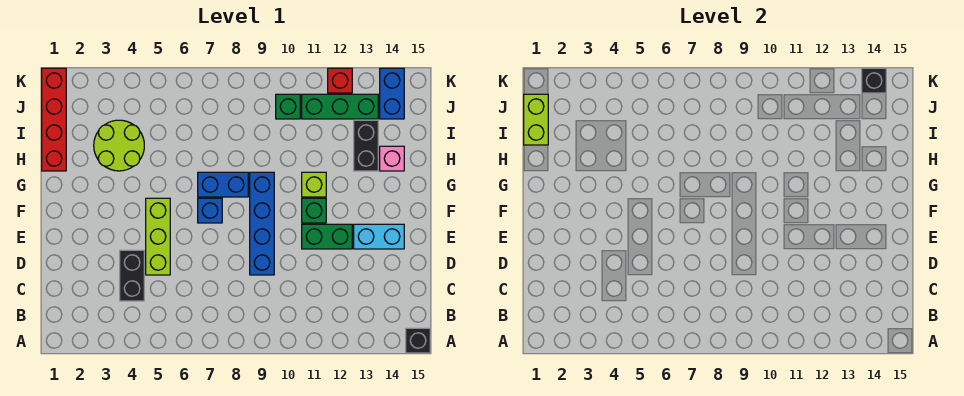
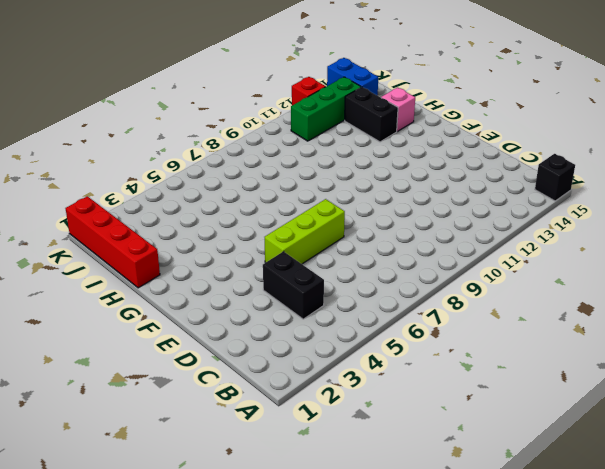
lime 1x3 brick [265,199,345,264] -> lime 1x3 brick turned to [146,198,170,275]
none -> blue 1x4 brick [250,172,274,275]
none -> green 1x2 brick [302,224,352,249]
none -> cyan 1x2 brick [354,224,404,249]

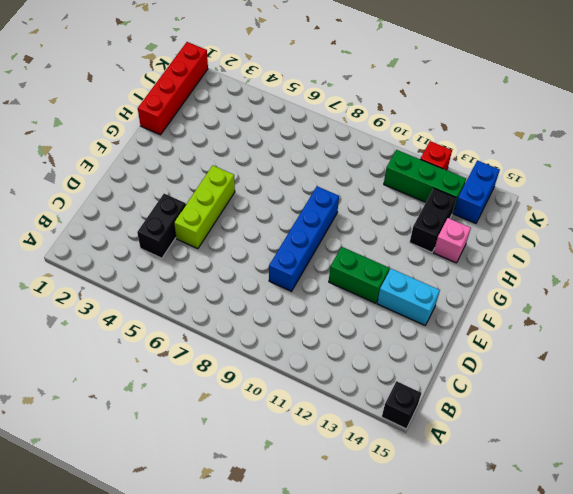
none -> blue 1x1 brick [198,198,222,223]
none -> green 1x1 brick [302,198,326,223]
none -> blue 1x2 brick [198,172,248,197]

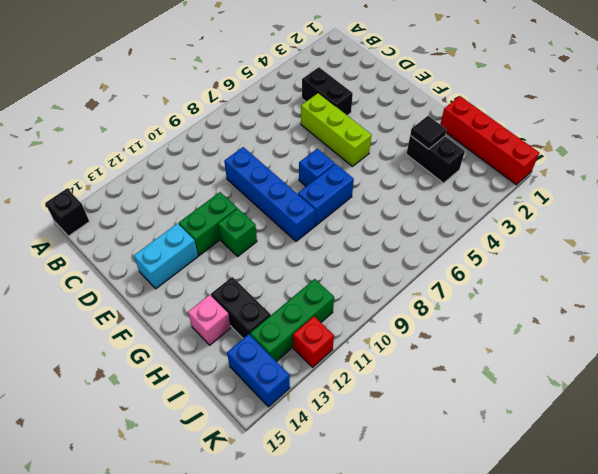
black 1x2 brick [407,136,465,183] -> lime 2x2 round brick [94,120,144,171]
black 1x1 tile [410,116,447,149] -> none
none -> lime 1x1 brick [302,172,326,197]
none -> green 1x1 brick [276,94,300,119]
none -> lime 1x2 brick [524,94,548,145]

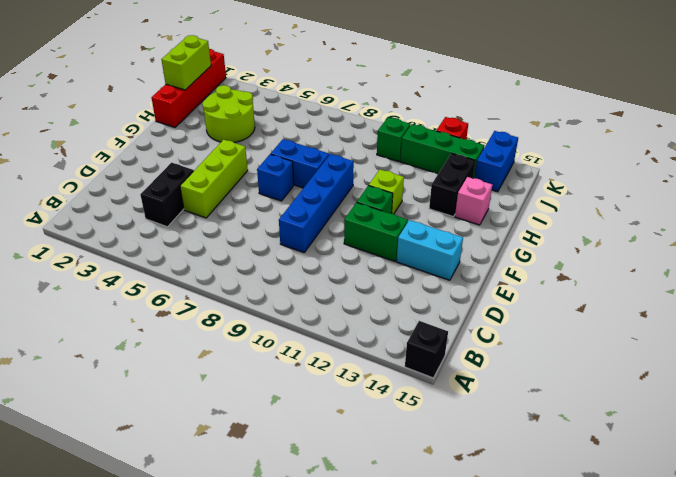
none -> black 1x1 brick [862,68,886,93]

